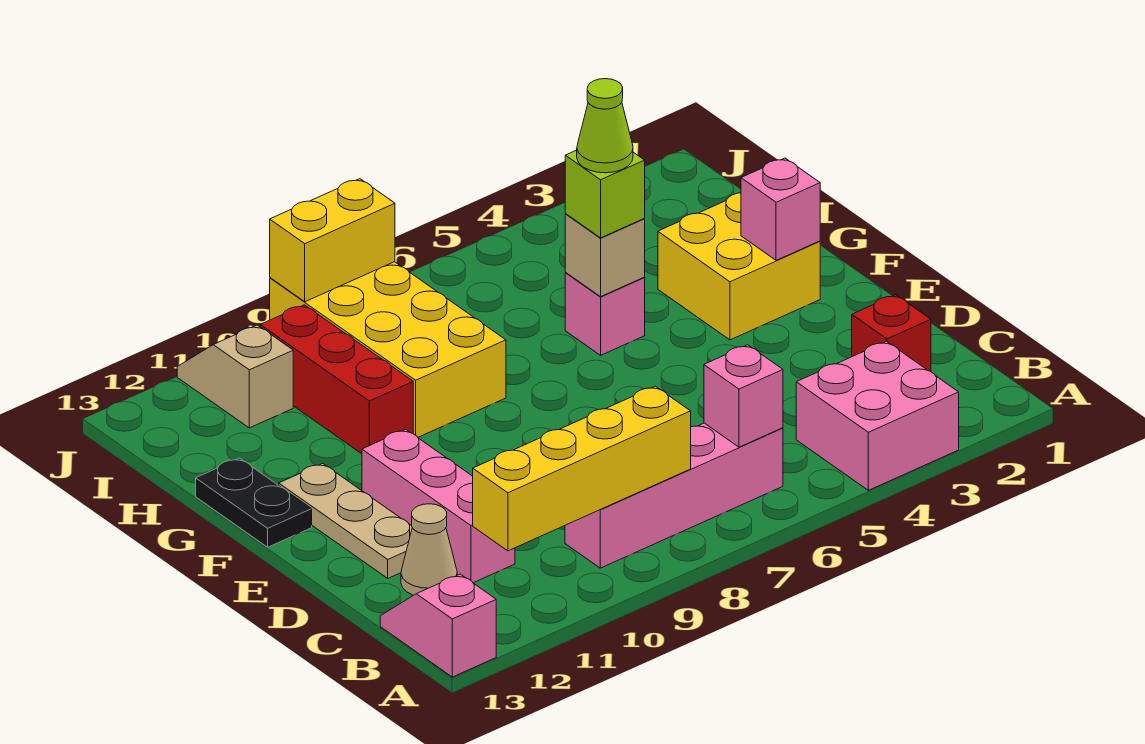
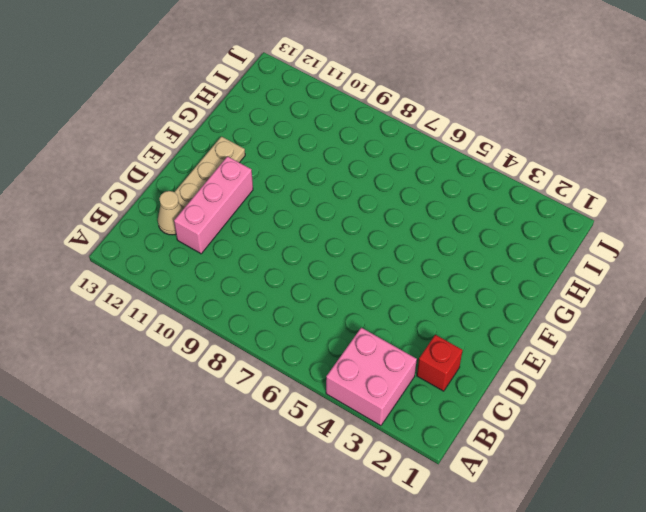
none -> pink 1x2 slope [380,574,496,677]
none -> pink 1x4 brick [565,423,783,568]
none -> yellow 2x2 brick [658,193,820,340]

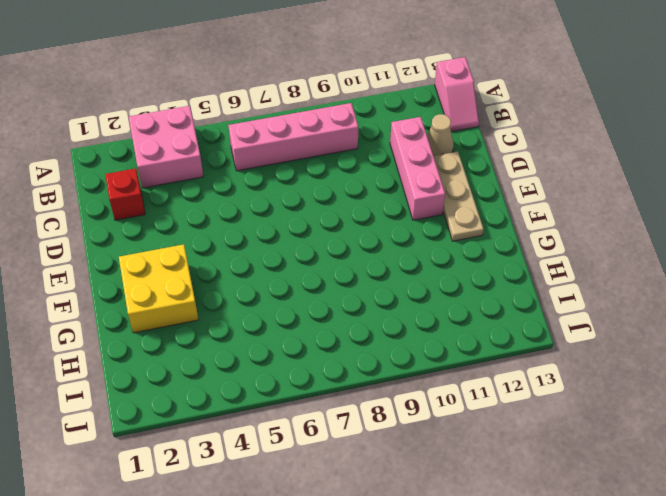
none -> black 1x2 plate [196,458,312,547]
none -> pink 1x1 brick [565,273,645,355]
none -> yellow 2x4 brick [270,262,506,437]

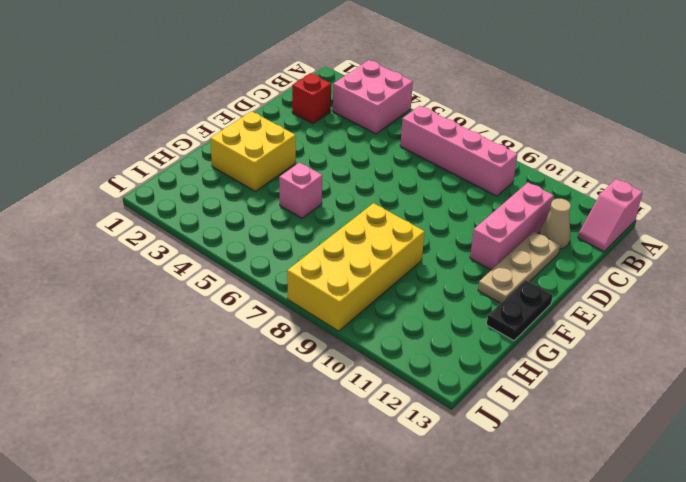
none -> red 1x3 brick [260,305,413,454]
none -> tan 1x2 slope [177,325,293,428]
none -> pink 1x1 brick [704,345,783,447]

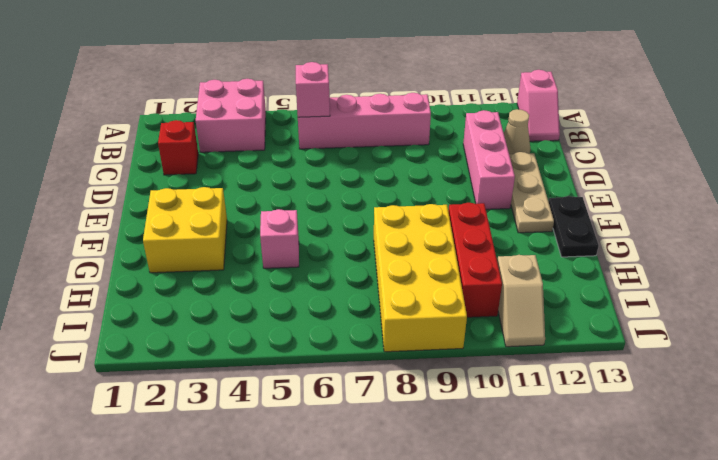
none -> yellow 1x4 brick [473,386,691,551]
none -> pink 1x1 brick [741,158,820,260]
none -> tan 1x1 brick [565,214,645,297]

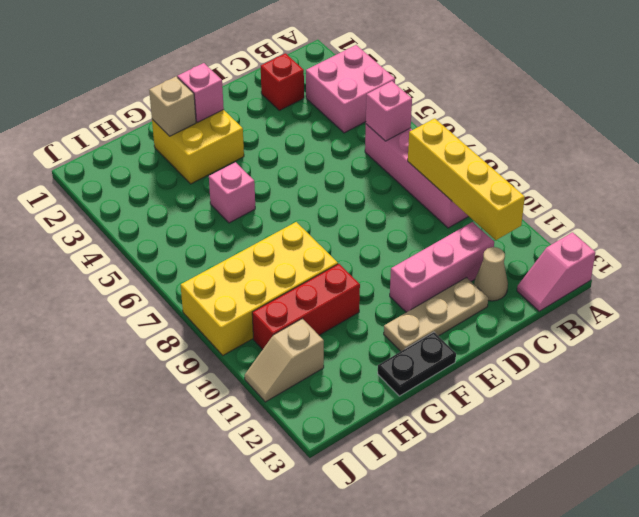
tan 1x1 brick [149,77,196,136] -> tan 1x1 brick moved to [565,214,645,297]
none -> yellow 1x2 brick [270,179,395,302]
none -> lime 1x1 brick [565,150,645,238]
none -> lime 1x1 cone [577,79,633,173]

